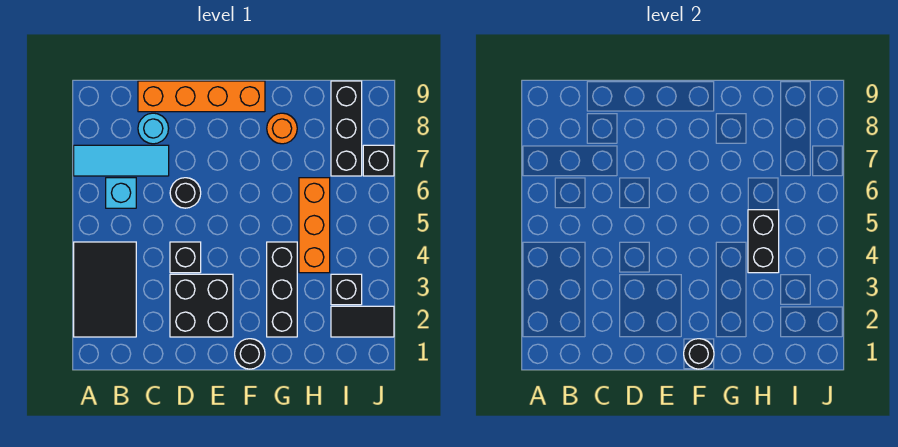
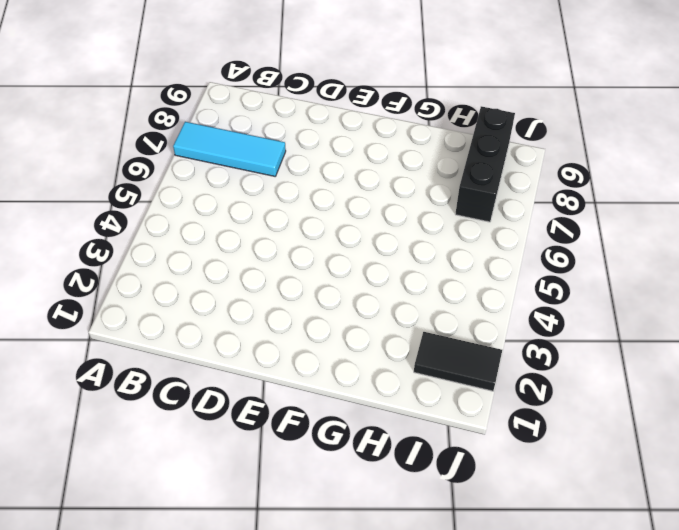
none -> black 2x3 tile [74,242,136,337]
none -> cyan 1x1 brick [106,178,136,208]
none -> cyan 1x1 round brick [138,113,169,144]

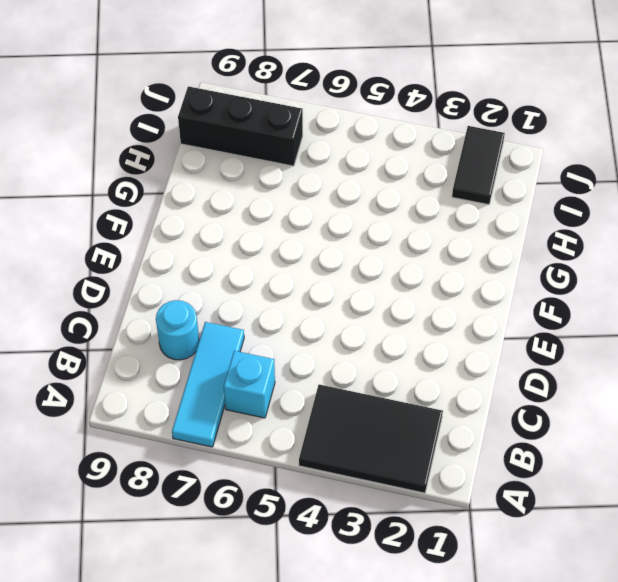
none -> orange 1x4 brick [138,81,265,112]
none -> black 2x2 brick [170,274,233,337]
none -> black 1x1 brick [170,242,201,273]

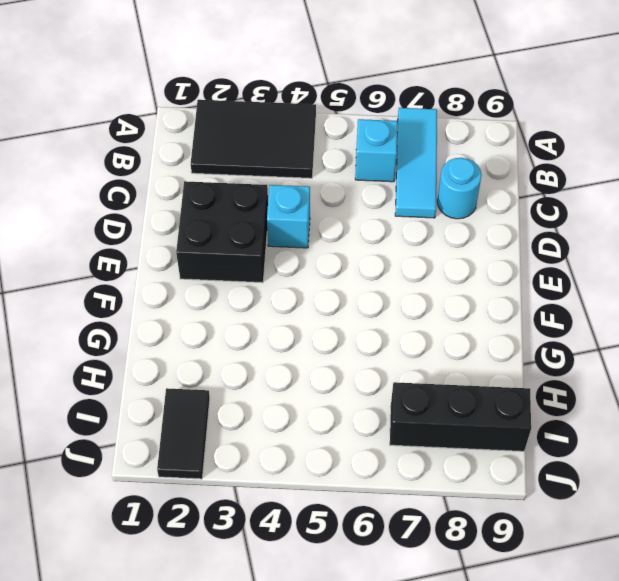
cyan 1x1 brick [267,185,310,248] -> black 1x1 brick [170,242,201,273]
none -> orange 1x4 brick [138,81,265,112]
none -> black 1x1 round brick [170,178,201,208]
none -> black 1x1 round brick [235,339,265,369]

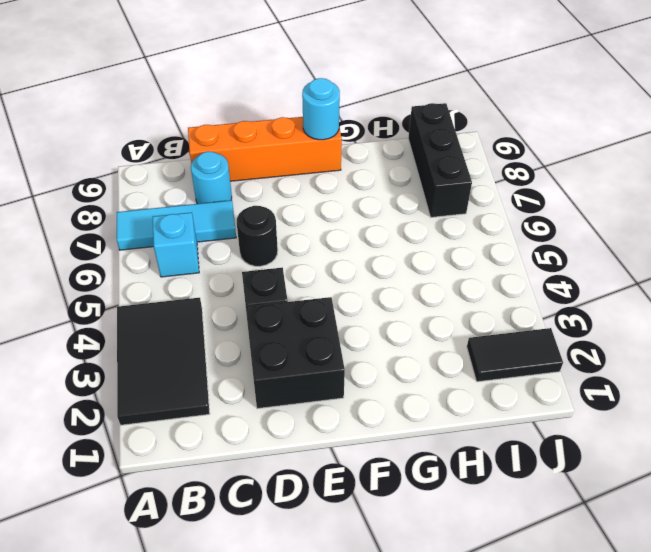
cyan 1x1 round brick [302,78,340,140] -> none
none -> black 1x1 round brick [235,339,265,369]
none -> black 1x3 brick [267,242,297,337]
none -> orange 1x1 round brick [267,113,297,144]

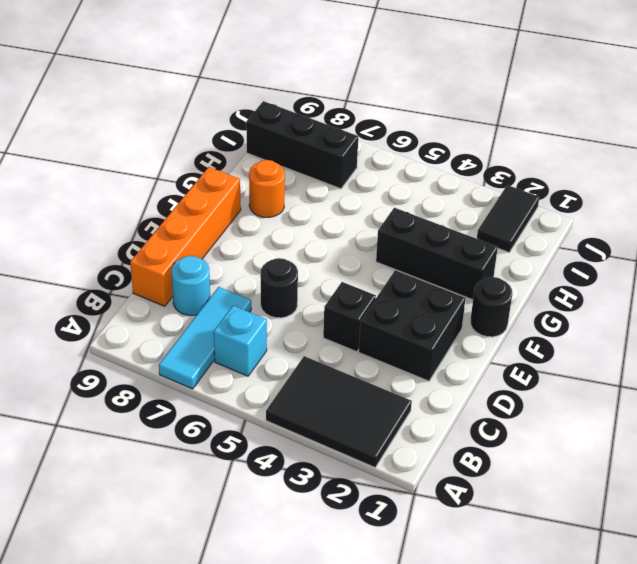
none -> orange 1x3 brick [299,178,330,273]
none -> black 1x1 brick [331,274,362,305]
none -> black 1x1 brick [363,145,394,176]

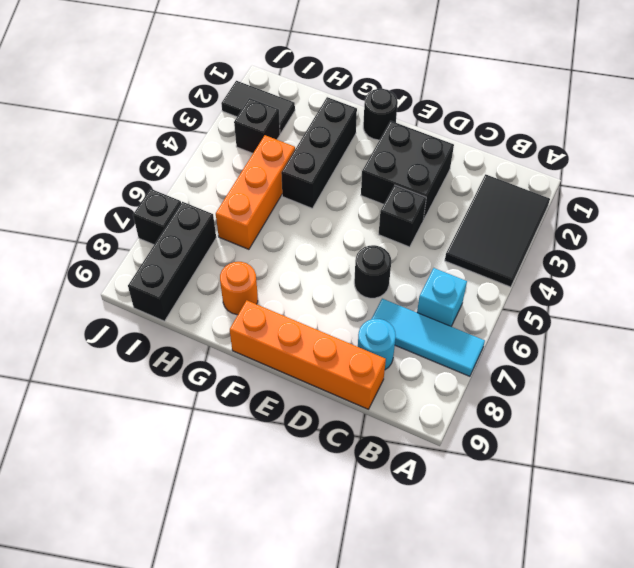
none -> black 1x1 round brick [684,339,714,369]
none -> black 1x2 brick [748,210,779,273]

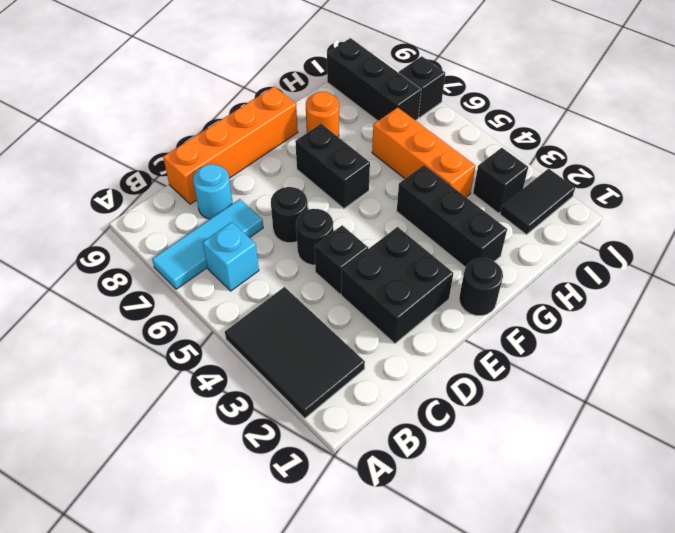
black 1x1 round brick [296,209,333,265] -> black 1x1 round brick moved to [684,339,714,369]
black 1x2 brick [295,124,370,209] -> black 1x2 brick moved to [748,210,779,273]

